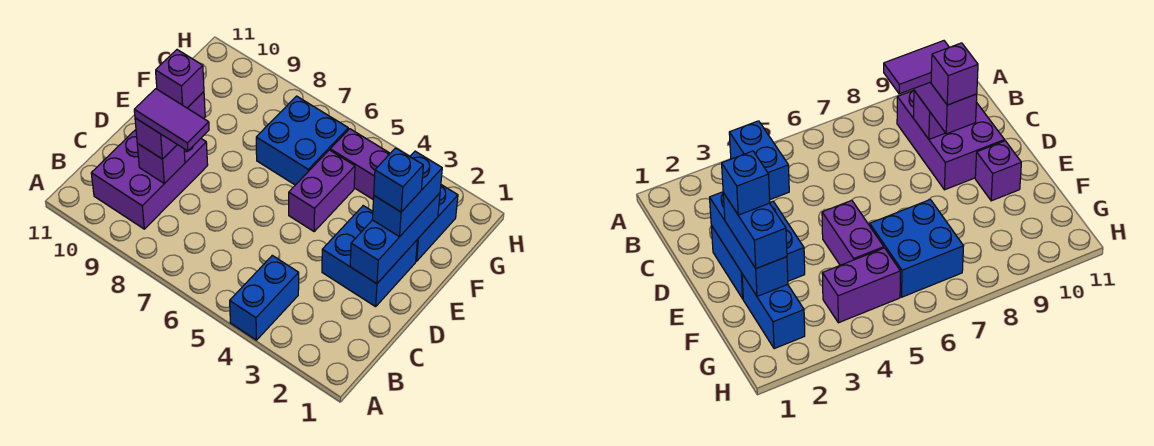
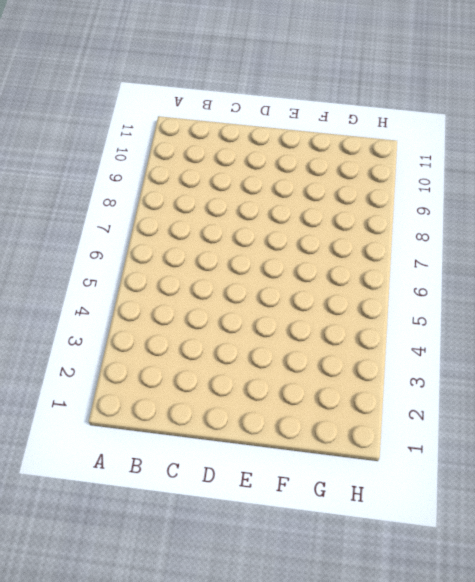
none -> blue 1x2 brick [230,255,299,340]
none -> purple 2x3 brick [91,130,208,229]
none -> blue 2x2 brick [322,206,418,307]

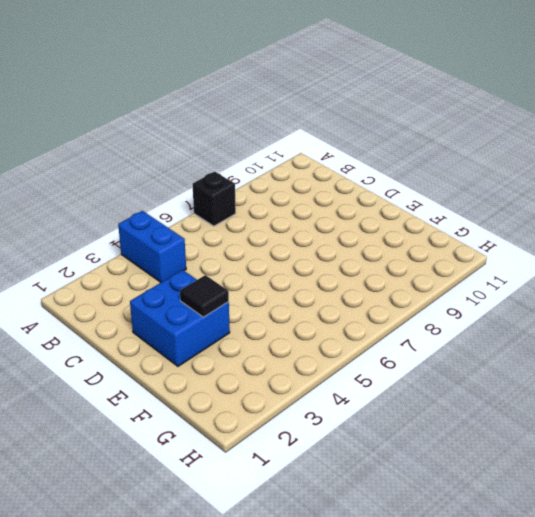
black 1x1 brick [192,172,236,226] -> none
black 1x1 tile [180,275,229,317] -> none
none -> purple 2x3 brick [91,130,208,229]
none -> purple 1x2 brick [289,150,355,231]
none -> purple 1x1 brick [975,141,1021,201]

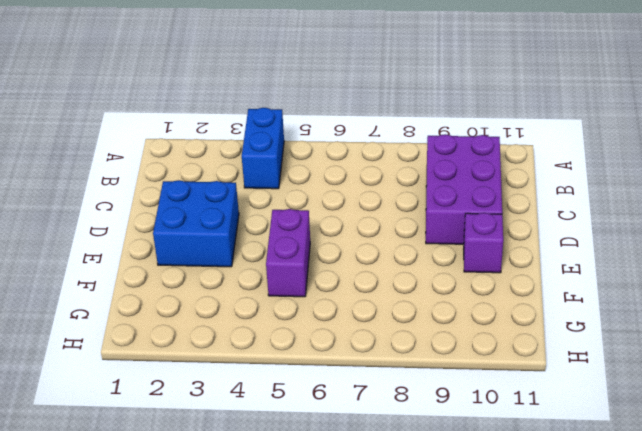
none -> blue 1x2 brick [416,185,458,261]
none -> blue 2x2 brick [256,96,348,185]
none -> purple 1x2 brick [330,129,390,199]

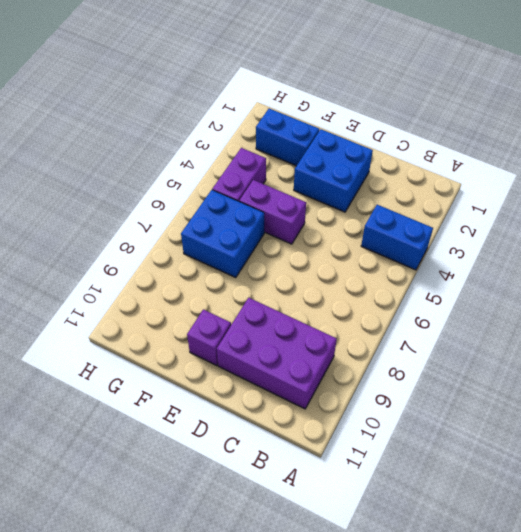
none -> purple 1x1 brick [137,143,185,184]
none -> blue 1x3 brick [350,193,440,284]
none -> purple 1x2 brick [135,92,205,159]

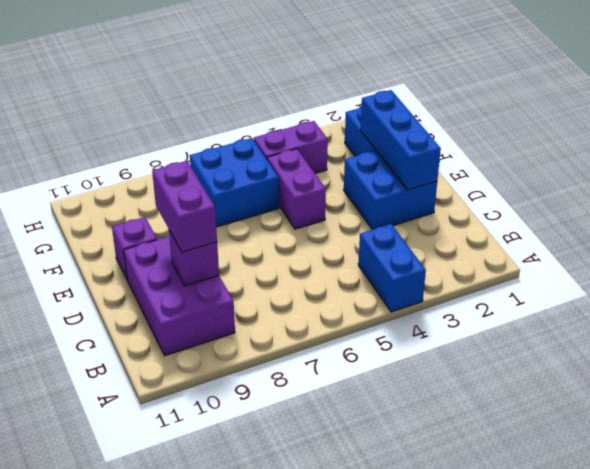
none -> blue 1x2 brick [372,151,442,237]
none -> purple 1x2 tile [134,89,209,151]
none -> purple 1x1 brick [156,50,204,108]

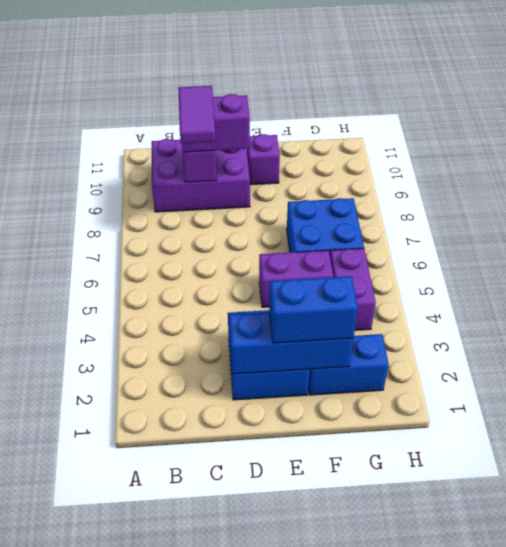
none -> blue 1x2 brick [230,255,299,340]
none -> purple 1x1 brick [156,50,204,108]
none -> blue 1x1 brick [374,148,423,212]

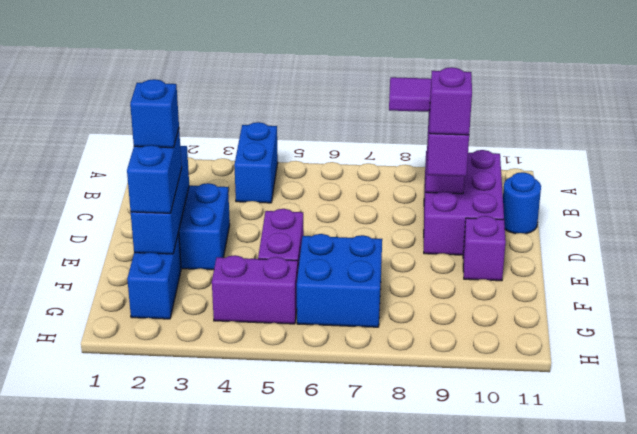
blue 1x1 round brick [503,172,541,234] -> none

